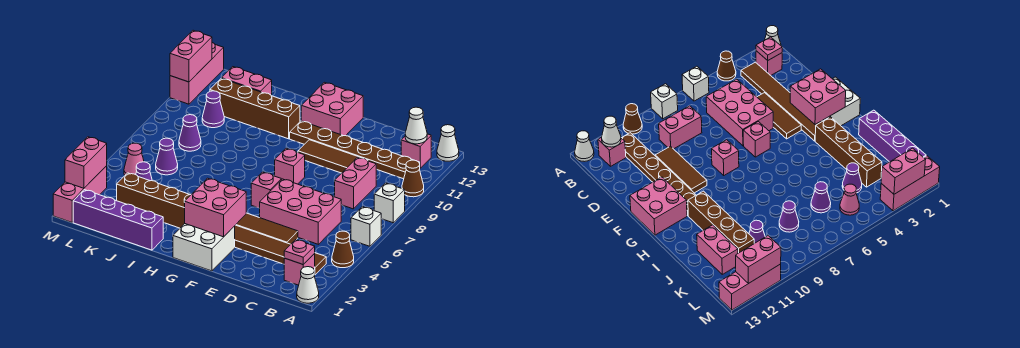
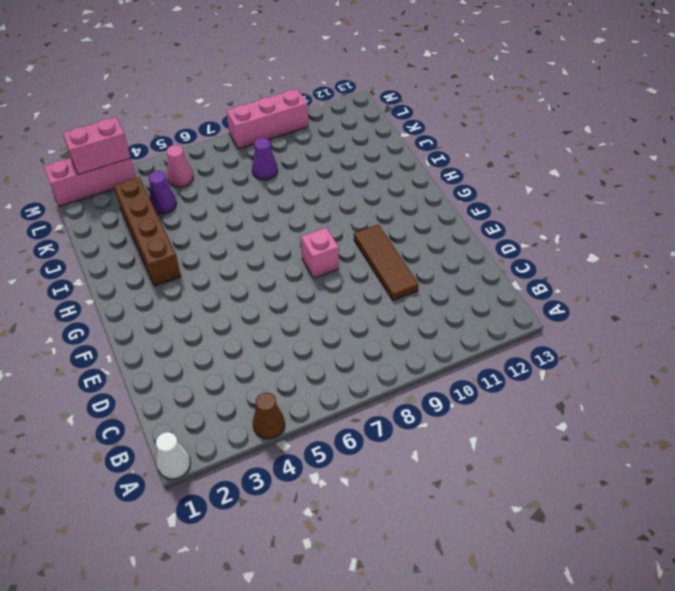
pink 1x3 brick [226,89,308,149] -> pink 1x3 brick moved to [170,43,224,104]
none -> white 1x1 brick [351,207,381,246]
none -> white 1x1 brick [374,183,405,223]
none -> brown 1x1 cone [402,160,424,197]
none -> white 1x1 cone [437,125,459,161]

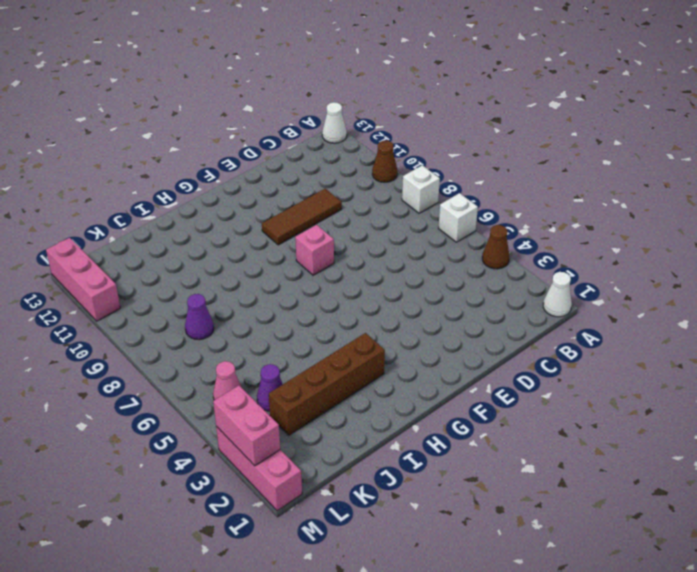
none -> pink 1x1 brick [284,254,315,285]
none -> brown 1x6 tile [235,225,326,275]
none -> brown 1x6 plate [290,121,420,179]
none -> pink 1x1 brick [401,134,431,168]

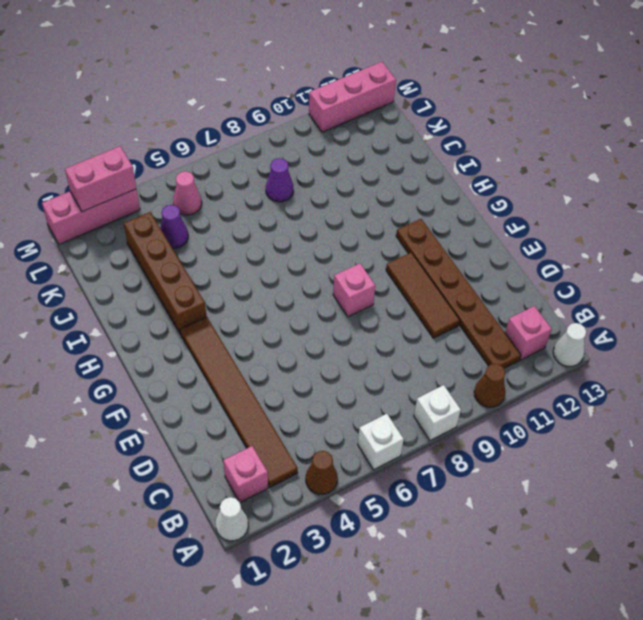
none -> pink 2x3 brick [260,179,341,244]
none -> pink 1x2 brick [335,157,376,209]
none -> brown 1x3 tile [236,213,298,244]
none -> white 2x2 brick [173,224,235,271]

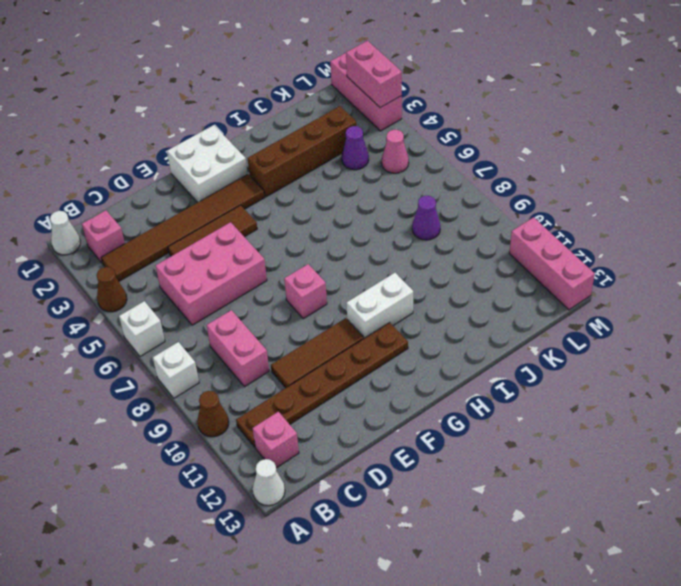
white 1x2 brick [346,273,413,338] -> none
none -> pink 1x1 brick [251,172,281,208]
none -> pink 2x2 brick [301,82,363,136]
none -> brown 1x4 brick [210,78,300,139]
none -> purple 1x4 brick [73,190,163,250]

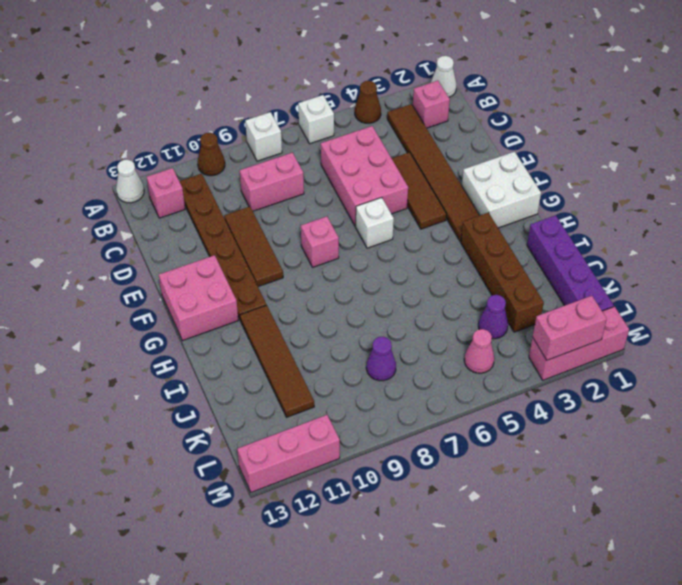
white 1x1 brick [356,197,394,248] -> pink 1x1 brick [251,172,281,208]
brown 1x4 tile [240,305,314,417] -> brown 1x4 brick [210,78,300,139]
none -> pink 1x2 brick [222,67,272,96]
none -> purple 1x1 cone [156,138,178,175]
none -> purple 1x1 cone [202,91,224,128]
none -> pink 1x1 plate [284,240,315,265]

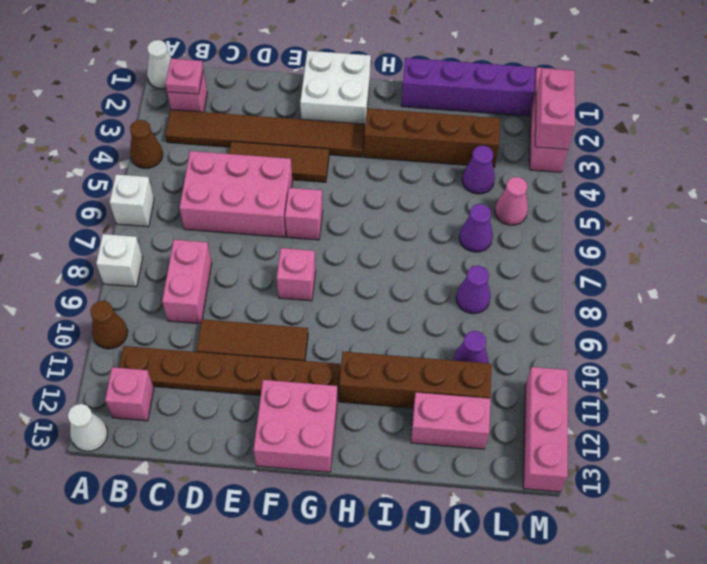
none -> white 1x1 cone [405,107,427,144]
none -> pink 2x2 brick [185,178,246,237]
none -> pink 1x2 brick [170,30,212,82]

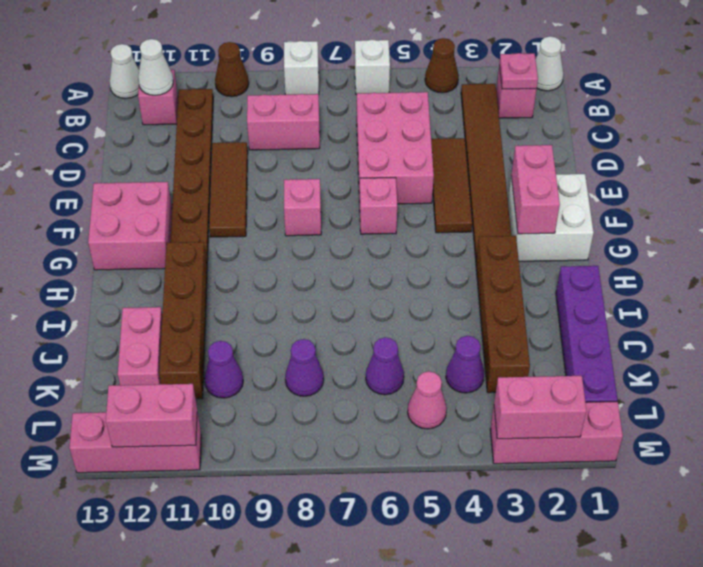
pink 1x2 brick [511,145,560,234] -> pink 2x2 brick [185,178,246,237]

